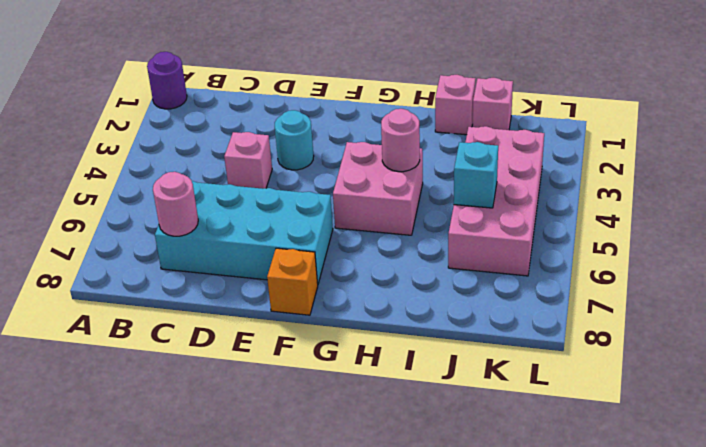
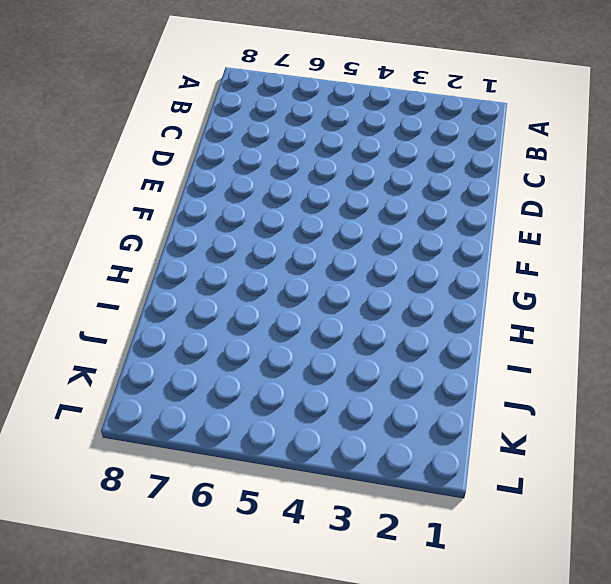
none -> purple 1x1 round brick [147,52,187,109]
none -> cyan 2x4 brick [155,181,333,284]
none -> pink 1x1 brick [224,132,272,189]

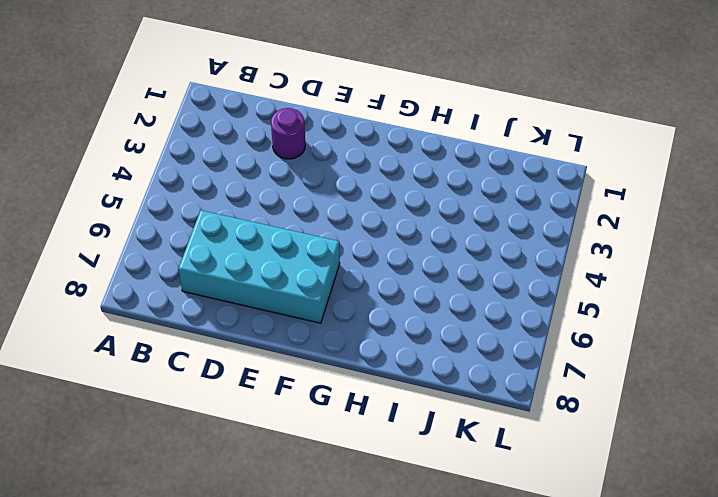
purple 1x1 round brick [271,108,305,159] -> purple 1x1 round brick moved to [147,52,187,109]
none -> pink 1x1 brick [224,132,272,189]
none -> cyan 1x1 round brick [275,110,314,170]
none -> orange 1x1 brick [267,248,318,315]

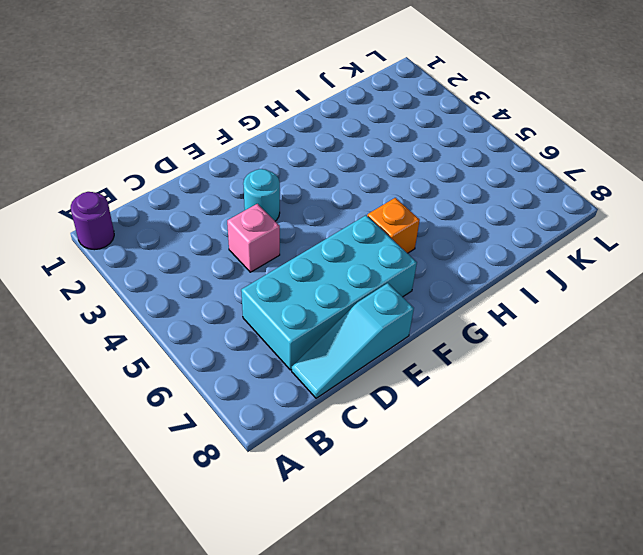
cyan 1x3 slope [292,283,414,398] -> none
orange 1x1 brick [367,198,420,253] -> orange 1x1 brick moved to [267,248,318,315]
none -> pink 2x2 brick [333,142,423,235]
none -> pink 1x1 brick [435,75,475,135]
none -> pink 1x1 brick [473,78,513,130]

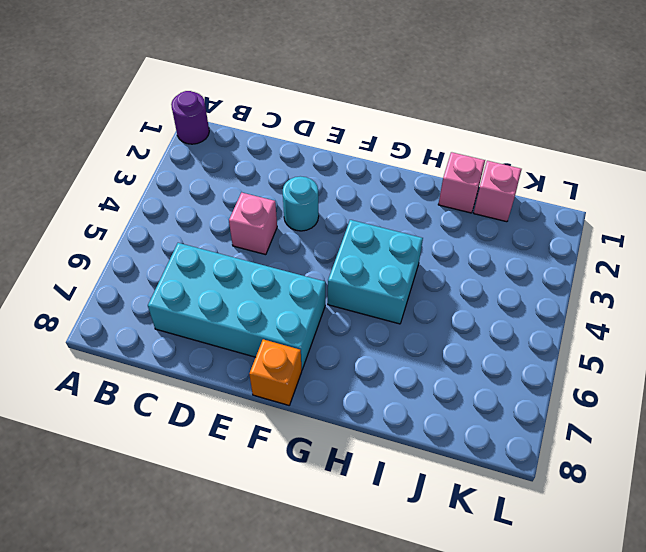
cyan 2x2 brick [328,220,423,324] -> pink 2x2 brick [333,142,423,235]
none -> pink 2x4 brick [448,126,544,276]
none -> pink 1x1 round brick [153,172,198,236]
none -> pink 1x1 round brick [381,109,420,172]

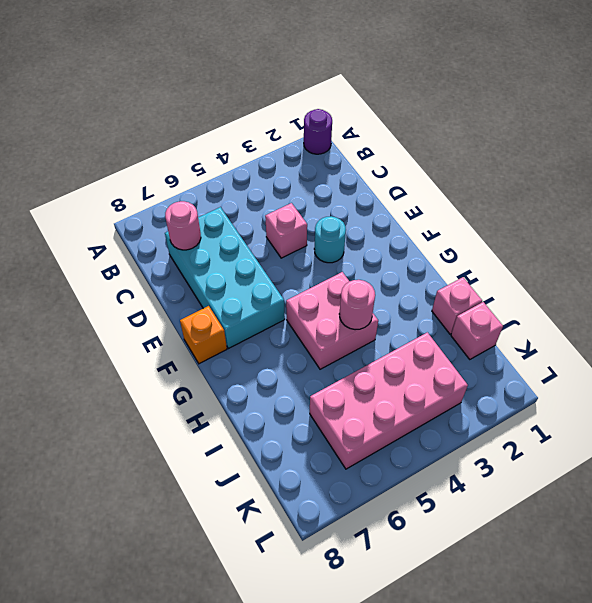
none -> cyan 1x1 brick [454,142,498,208]

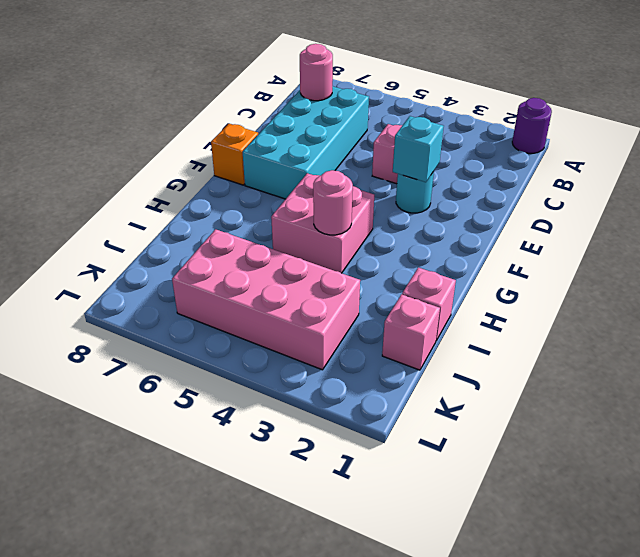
cyan 1x1 brick [393,116,444,182] -> cyan 1x1 brick moved to [454,142,498,208]

